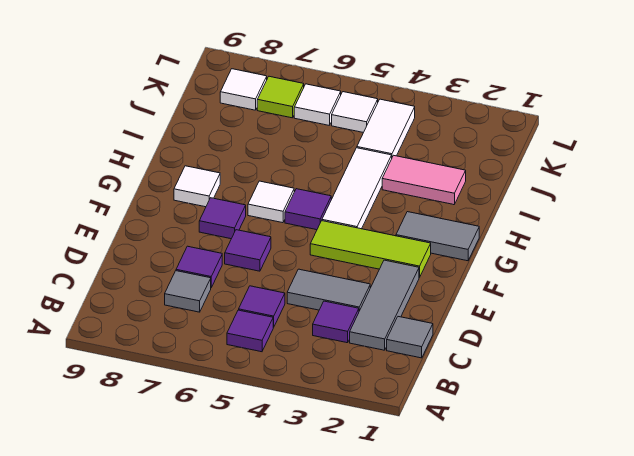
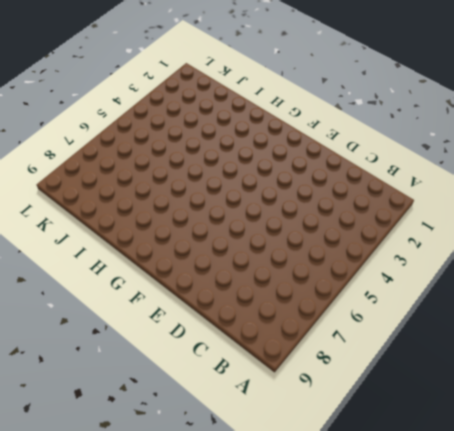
none -> purple 1x1 tile [227,310,273,352]
none -> grey 1x1 tile [387,317,433,358]
none -> grey 1x3 tile [350,260,419,350]

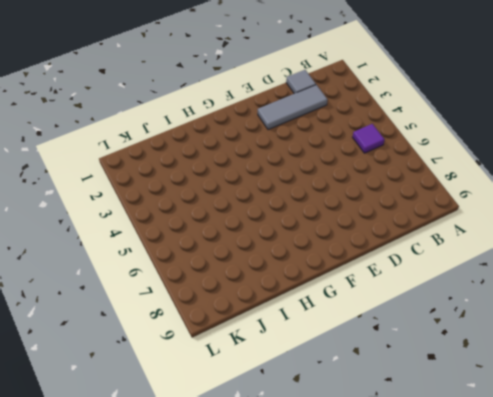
none -> purple 1x1 tile [313,301,359,343]
none -> purple 1x1 tile [239,286,285,327]
none -> grey 1x1 tile [165,271,211,312]

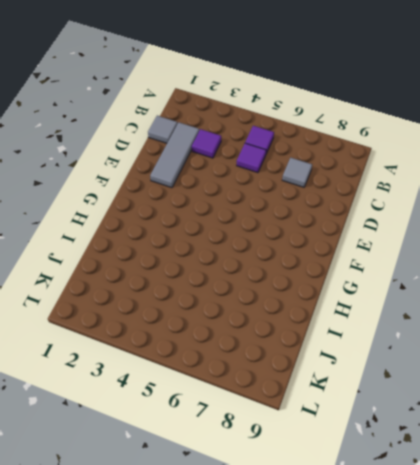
none -> grey 1x2 tile [287,269,370,311]
none -> purple 1x1 tile [176,246,222,287]
none -> purple 1x1 tile [225,230,271,271]

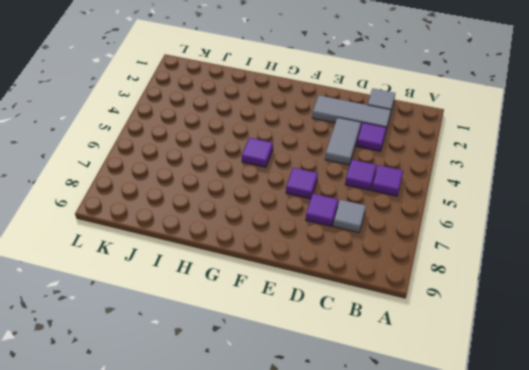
none -> lime 1x3 tile [310,221,431,277]
none -> purple 1x1 tile [199,198,246,239]
none -> grey 1x2 tile [396,212,479,261]

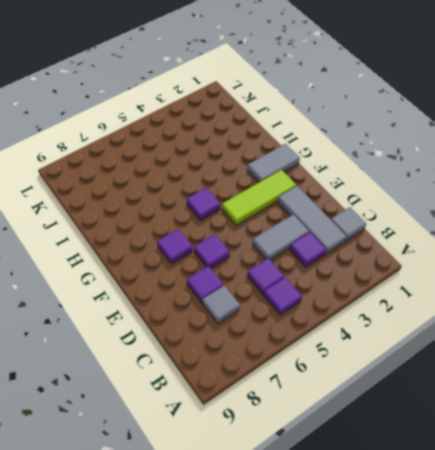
none -> white 1x3 tile [322,148,392,229]
none -> white 1x1 tile [248,181,294,223]
none -> white 1x1 tile [174,166,220,207]

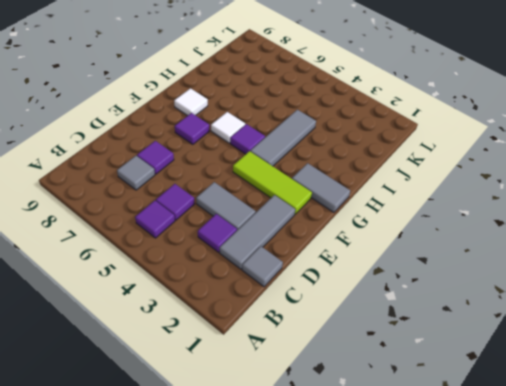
grey 1x3 tile [250,110,316,166] -> white 1x3 tile [322,148,392,229]
none -> purple 1x1 tile [225,230,271,271]
none -> pink 1x2 tile [382,155,466,205]
none -> white 1x2 tile [357,99,415,157]

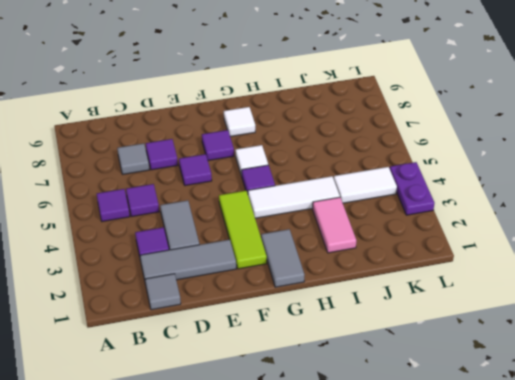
purple 1x2 plate [390,162,435,215] -> none
none -> white 1x1 tile [332,92,378,133]
none -> white 1x1 tile [294,84,341,126]
none -> lime 1x1 tile [257,76,304,118]

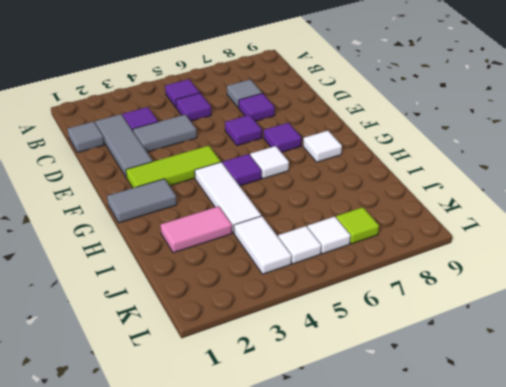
none -> white 1x1 tile [220,69,267,110]

